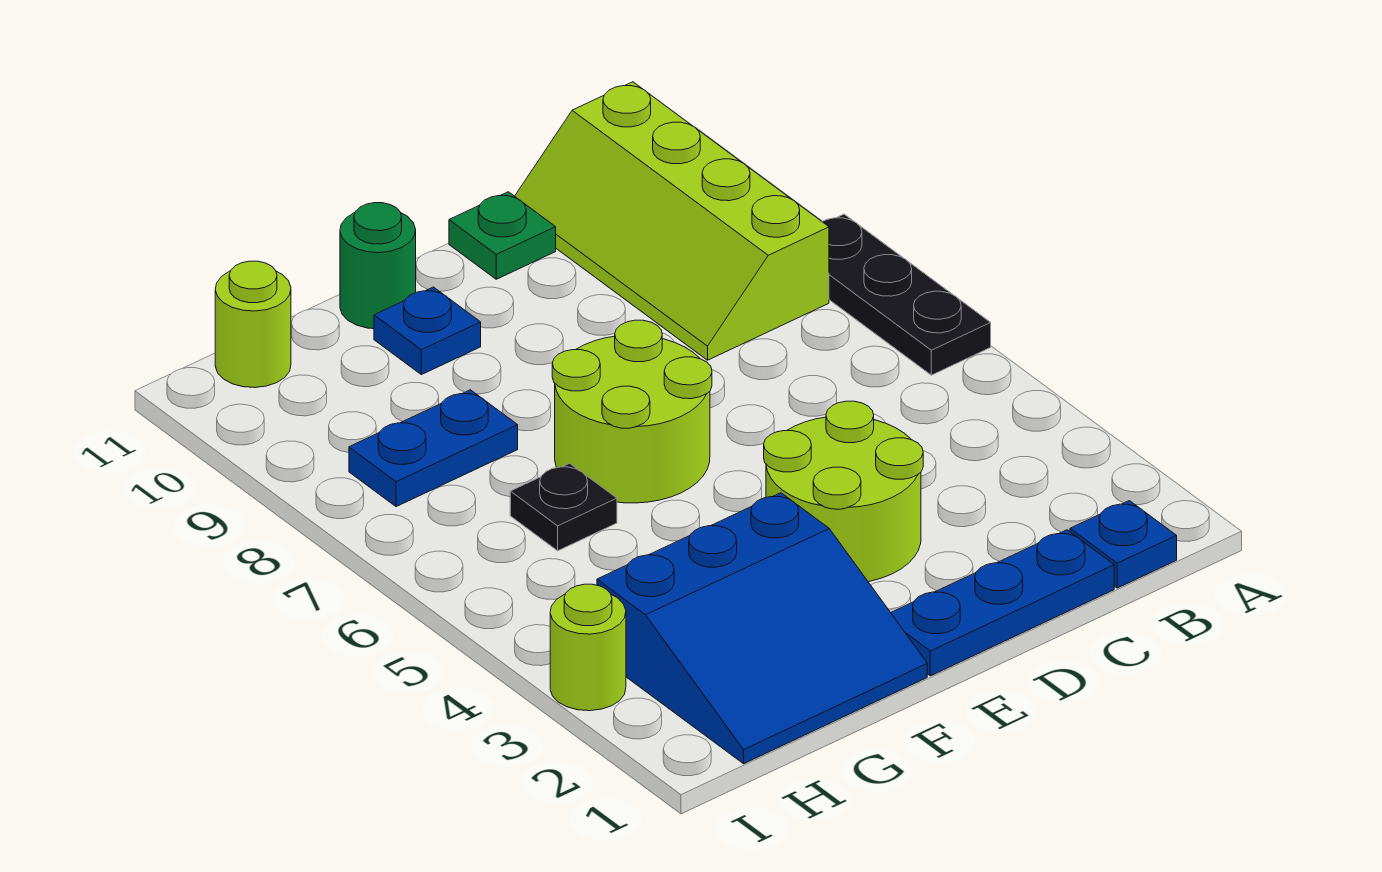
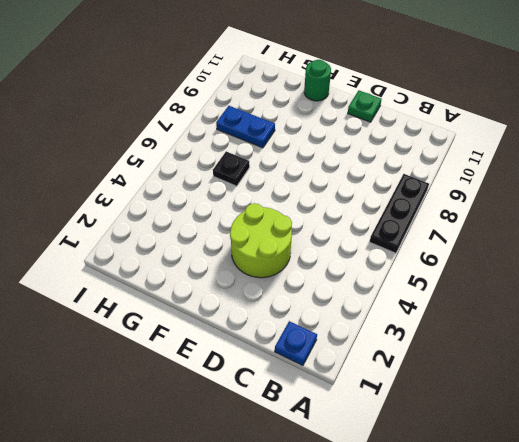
none -> lime 2x4 slope [515,82,829,360]
none -> blue 1x3 plate [891,530,1114,676]
none -> lime 2x2 round brick [552,320,712,503]

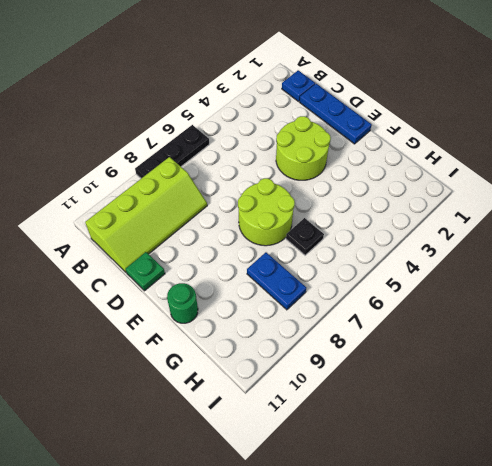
none -> blue 3x3 slope [597,493,927,764]
none -> blue 1x1 plate [374,287,481,375]
none -> lime 1x1 round brick [215,261,291,388]

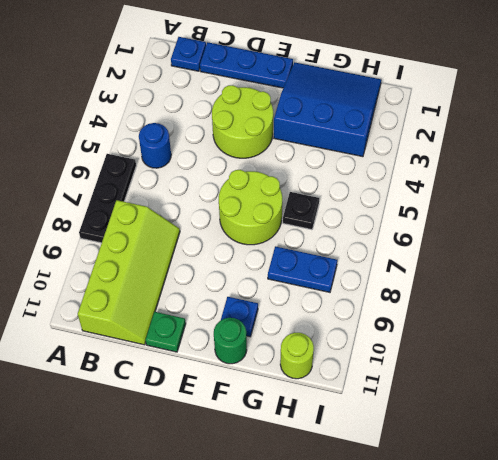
blue 1x1 round brick [139,123,171,168] -> none
none -> lime 1x1 round brick [550,584,626,711]

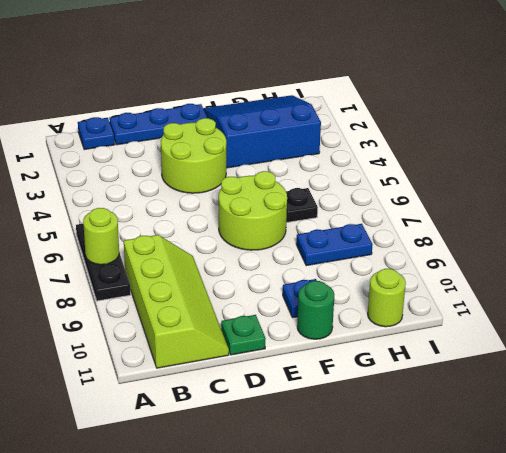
lime 1x1 round brick [83,208,119,265] -> lime 1x1 round brick moved to [550,584,626,711]

